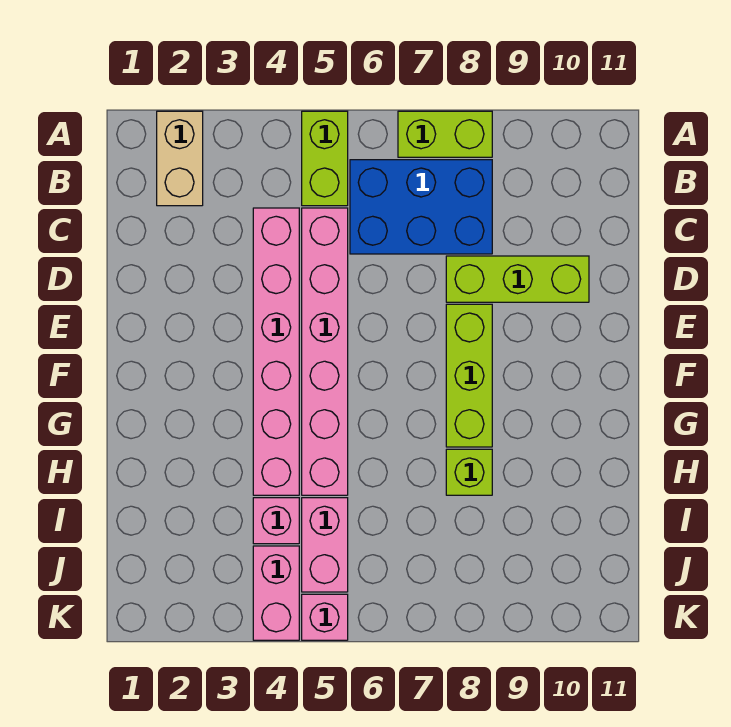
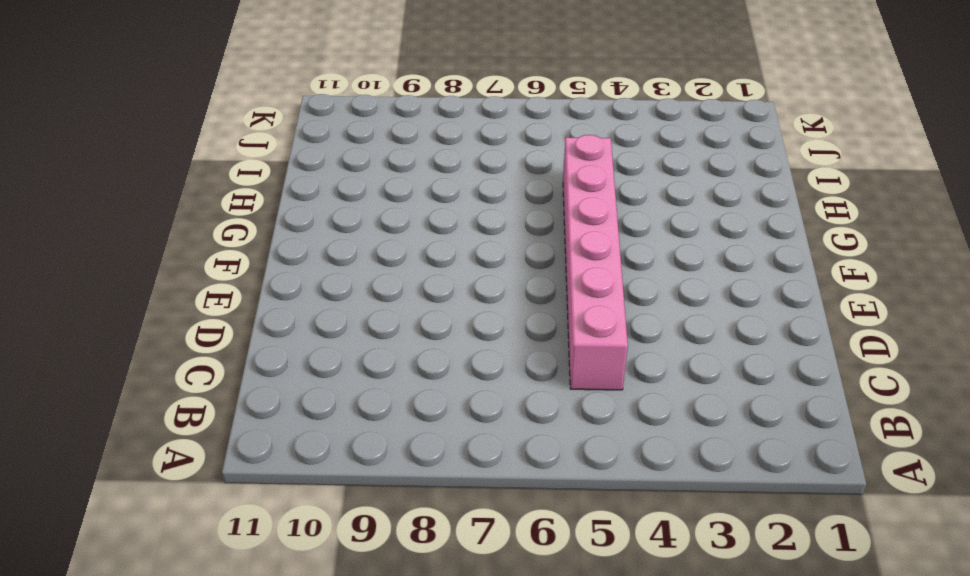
none -> tan 1x2 brick [157,111,203,206]
none -> lime 1x2 brick [302,111,348,206]
none -> lime 1x2 brick [398,111,492,157]

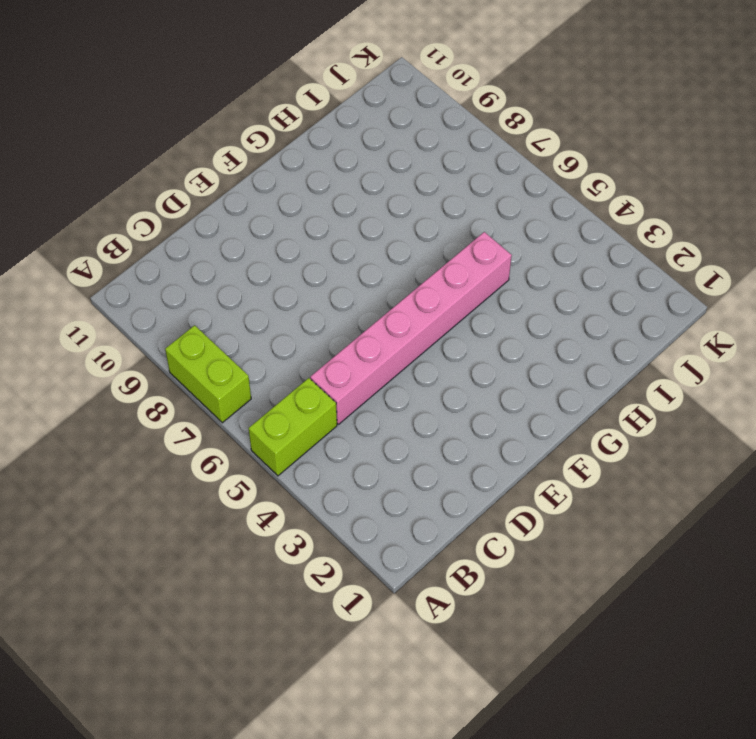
none -> tan 1x2 brick [157,111,203,206]
none -> blue 2x3 brick [350,160,492,254]
none -> pink 1x6 brick [253,208,299,495]

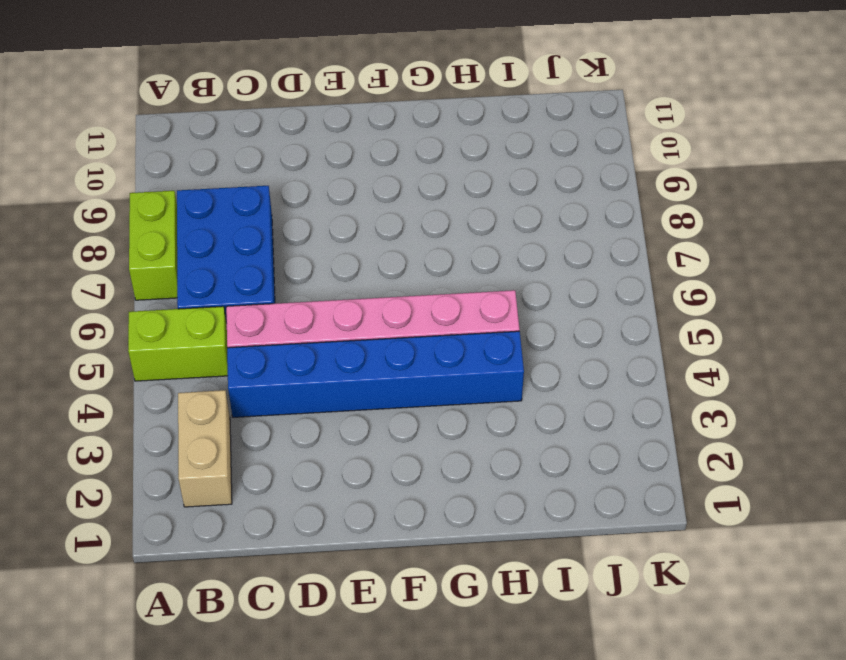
tan 1x2 brick [178,390,232,507] -> tan 1x2 brick turned to [157,111,203,206]
blue 1x6 brick [227,331,524,417] -> pink 1x6 brick [253,208,299,495]
none -> lime 1x3 brick [446,256,589,302]
none -> lime 1x3 brick [446,304,492,447]
none -> lime 1x1 brick [446,449,492,495]

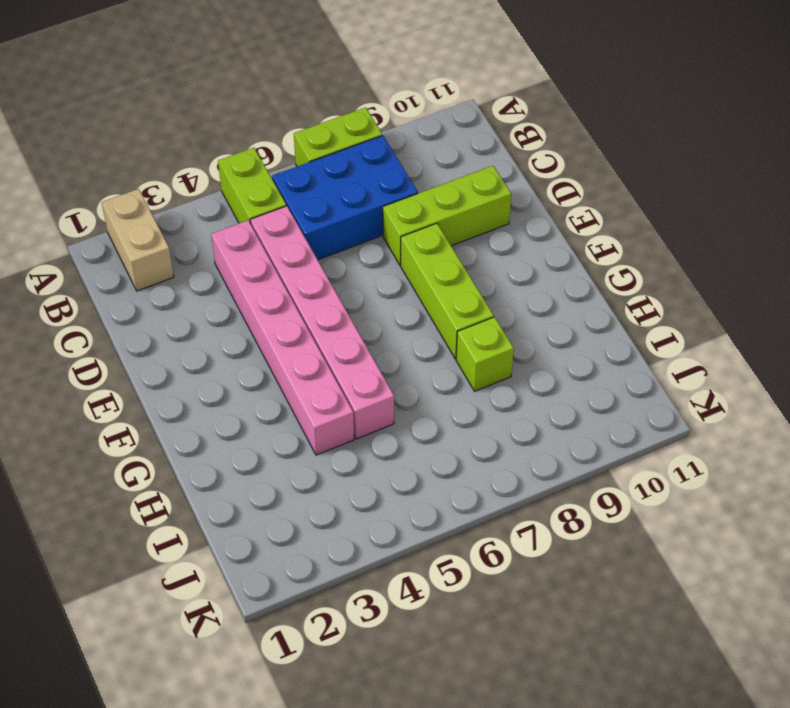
none -> pink 1x1 brick [253,498,299,544]
none -> pink 1x2 brick [302,498,348,592]
none -> pink 1x2 brick [253,546,299,640]

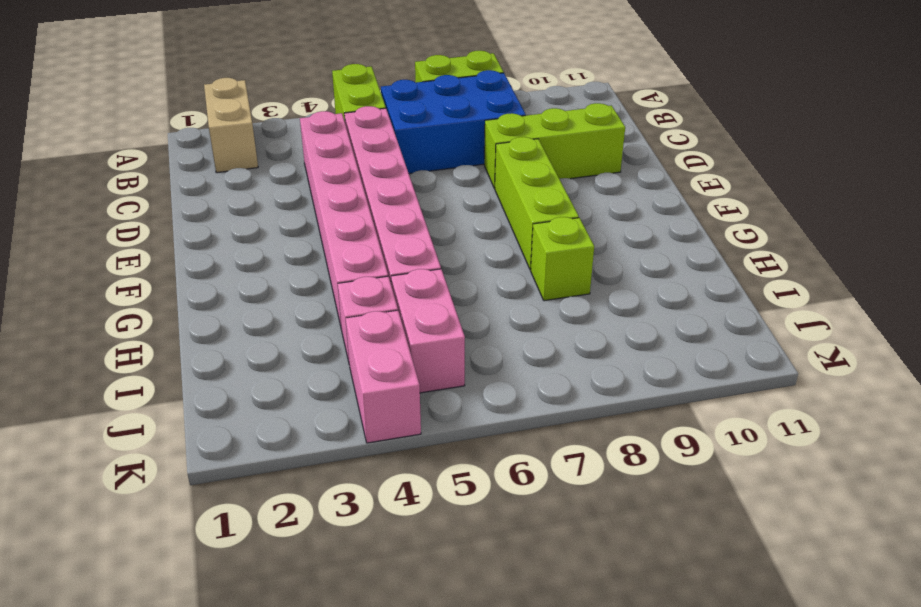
none -> pink 1x1 brick [302,594,348,640]

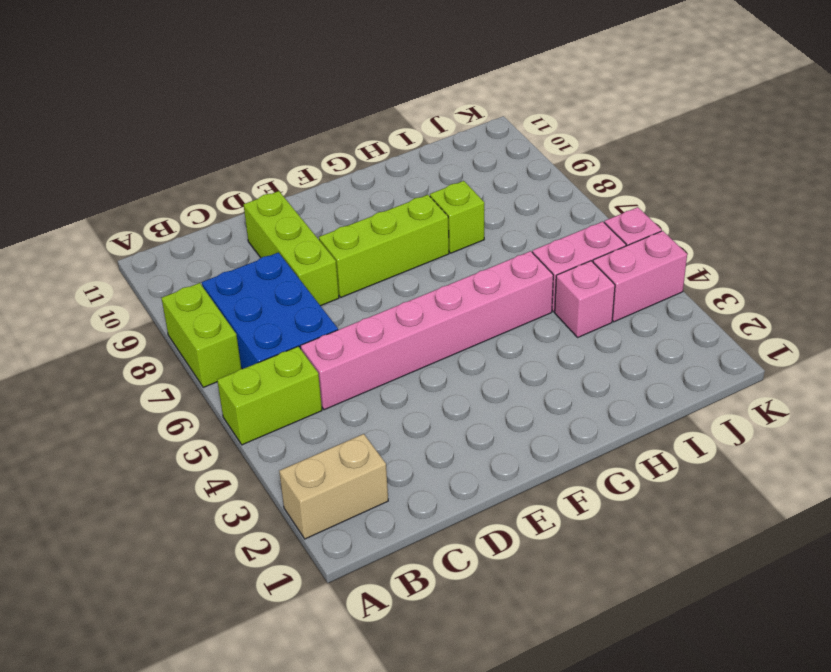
none -> pink 1x6 brick [253,208,299,495]

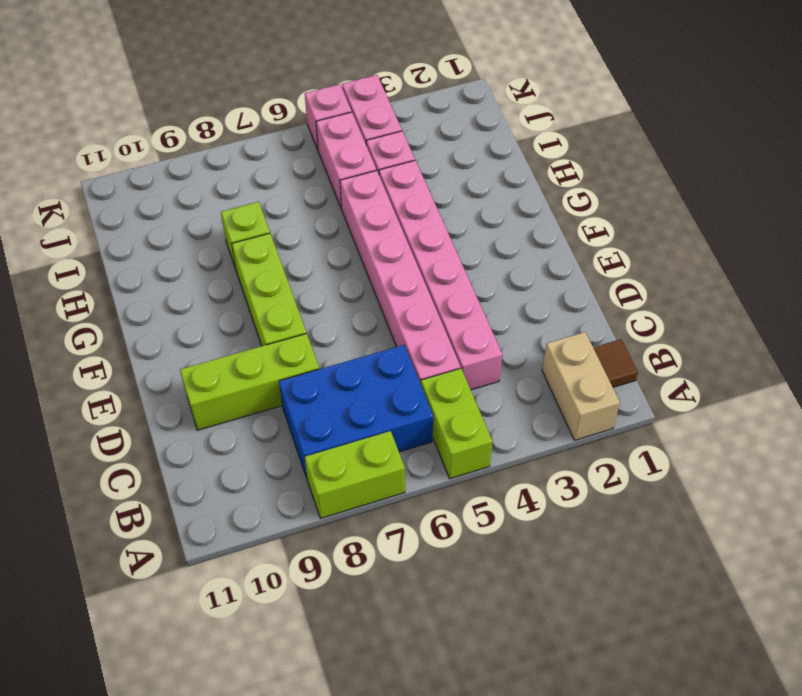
brown 1x1 tile [593,339,638,387] -> none

